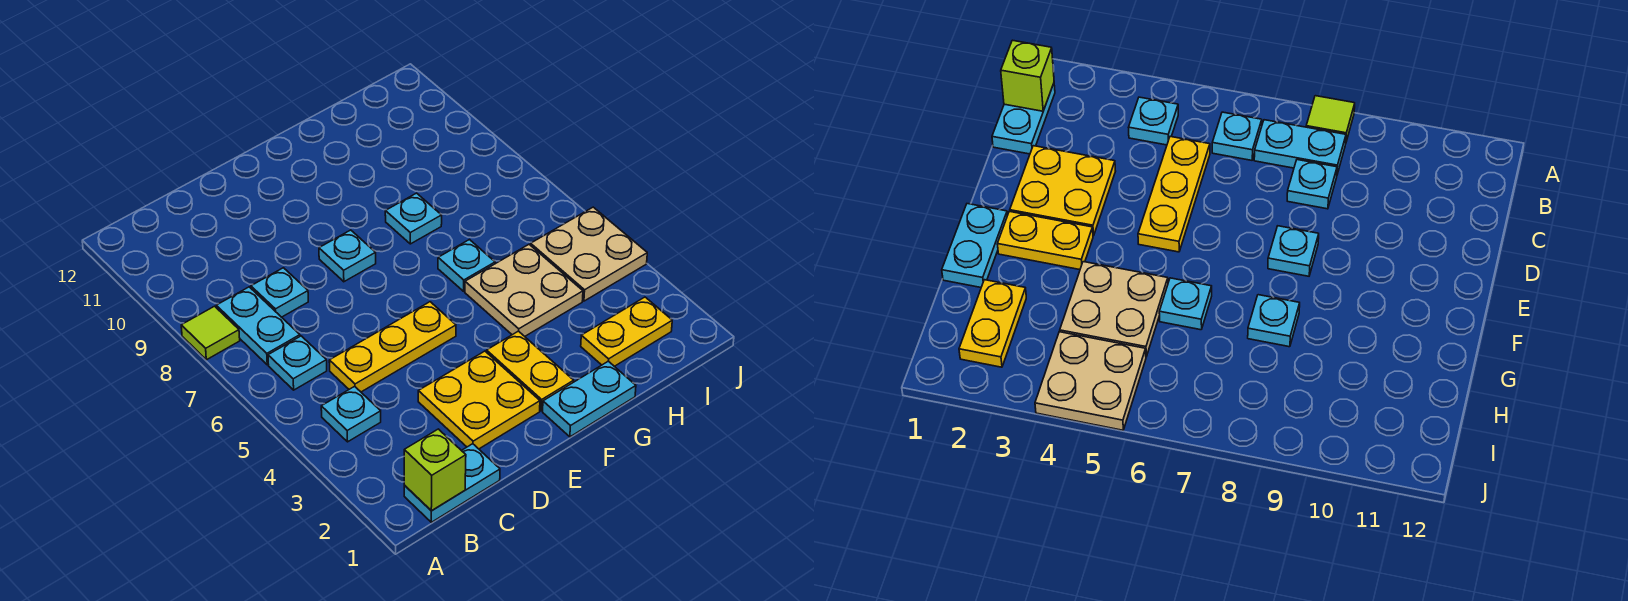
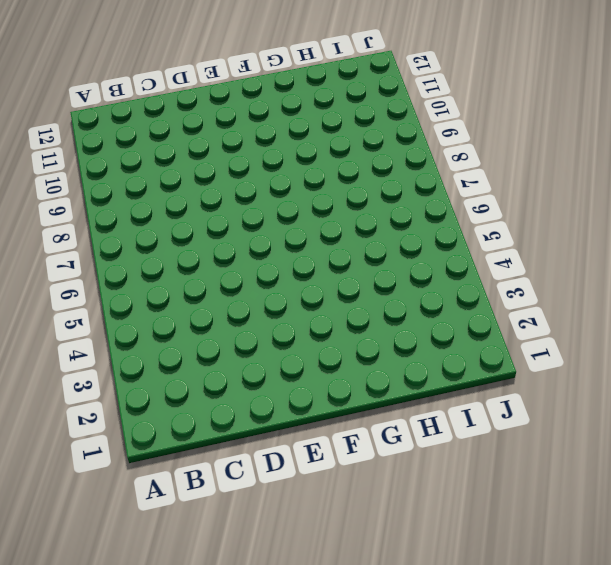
none -> lime 1x1 tile [181,306,240,360]
none -> cyan 1x2 plate [404,444,500,522]
none -> cyan 1x1 plate [321,386,381,442]

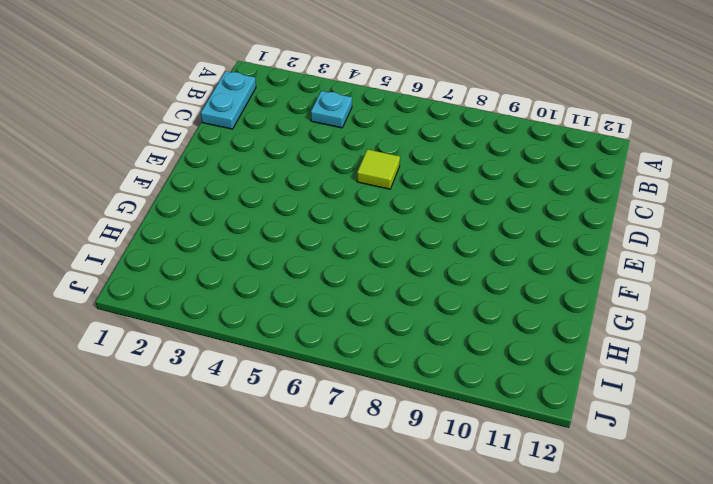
lime 1x1 tile [357,149,400,189] -> lime 1x1 tile moved to [181,306,240,360]
none -> cyan 1x1 plate [268,336,327,390]
none -> cyan 1x2 plate [216,287,300,365]
none -> yellow 1x3 plate [329,302,456,392]

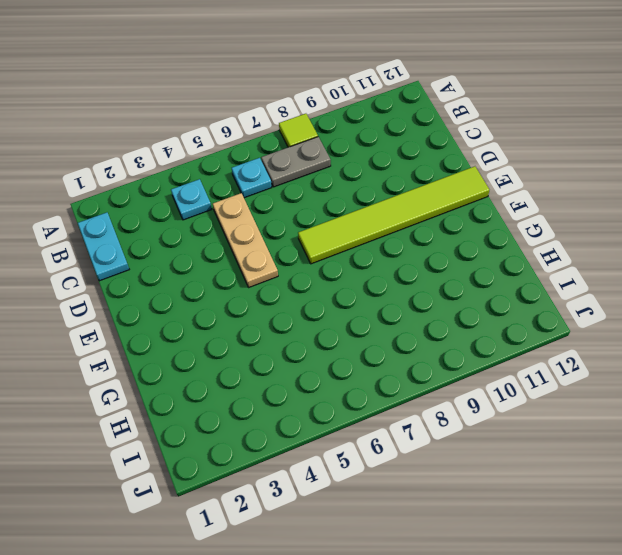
grey 1x2 plate [261,137,331,187] -> cyan 1x2 plate [216,287,300,365]
tan 1x3 plate [213,193,278,287] -> yellow 1x3 plate [329,302,456,392]
lime 1x6 tile [298,166,489,264] -> cyan 1x1 plate [319,230,376,282]
none -> cyan 1x1 plate [251,268,308,317]
none -> yellow 2x2 plate [418,351,540,449]
none -> cyan 1x2 plate [543,361,636,437]

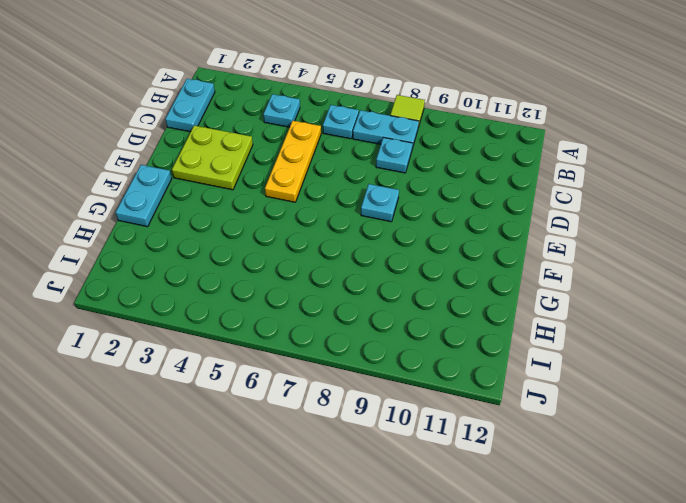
lime 2x2 plate [172,126,253,190] -> yellow 2x2 plate [418,351,540,449]
none -> yellow 1x2 plate [487,331,574,411]
none -> tan 2x2 plate [465,245,583,336]
none -> cyan 1x1 plate [438,240,495,291]

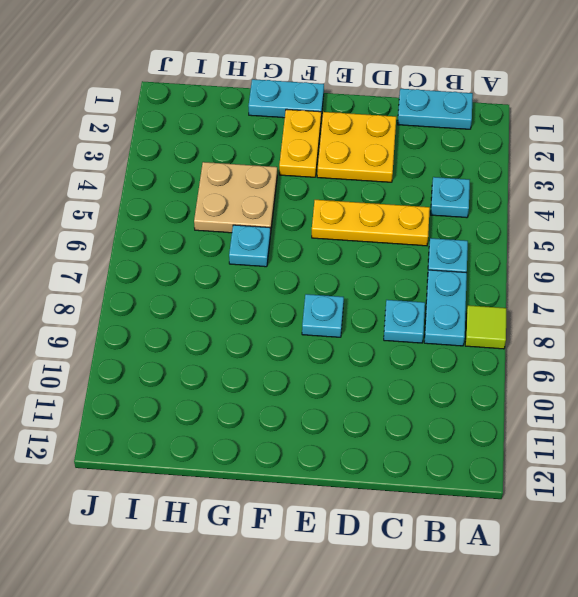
none -> cyan 1x1 plate [385,193,442,244]
none -> yellow 1x2 plate [581,297,672,366]
none -> tan 2x2 plate [531,207,647,301]

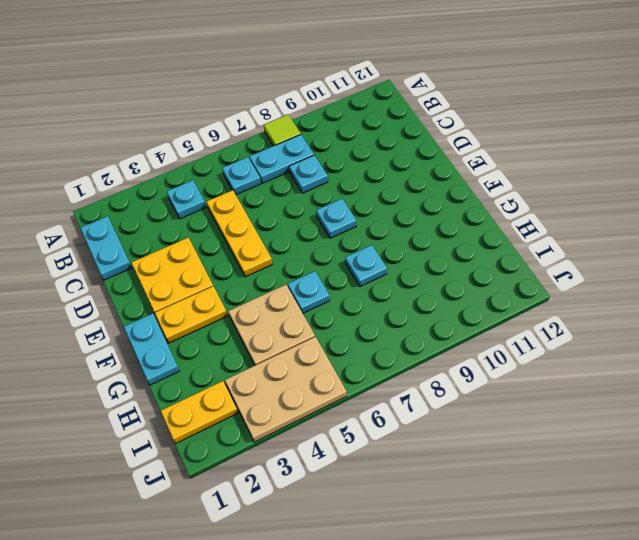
yellow 1x2 plate [161,381,238,443] -> yellow 1x2 plate turned to [581,297,672,366]
tan 2x3 plate [225,337,347,442] -> tan 2x2 plate [531,207,647,301]
none -> lime 1x1 brick [404,429,466,511]

